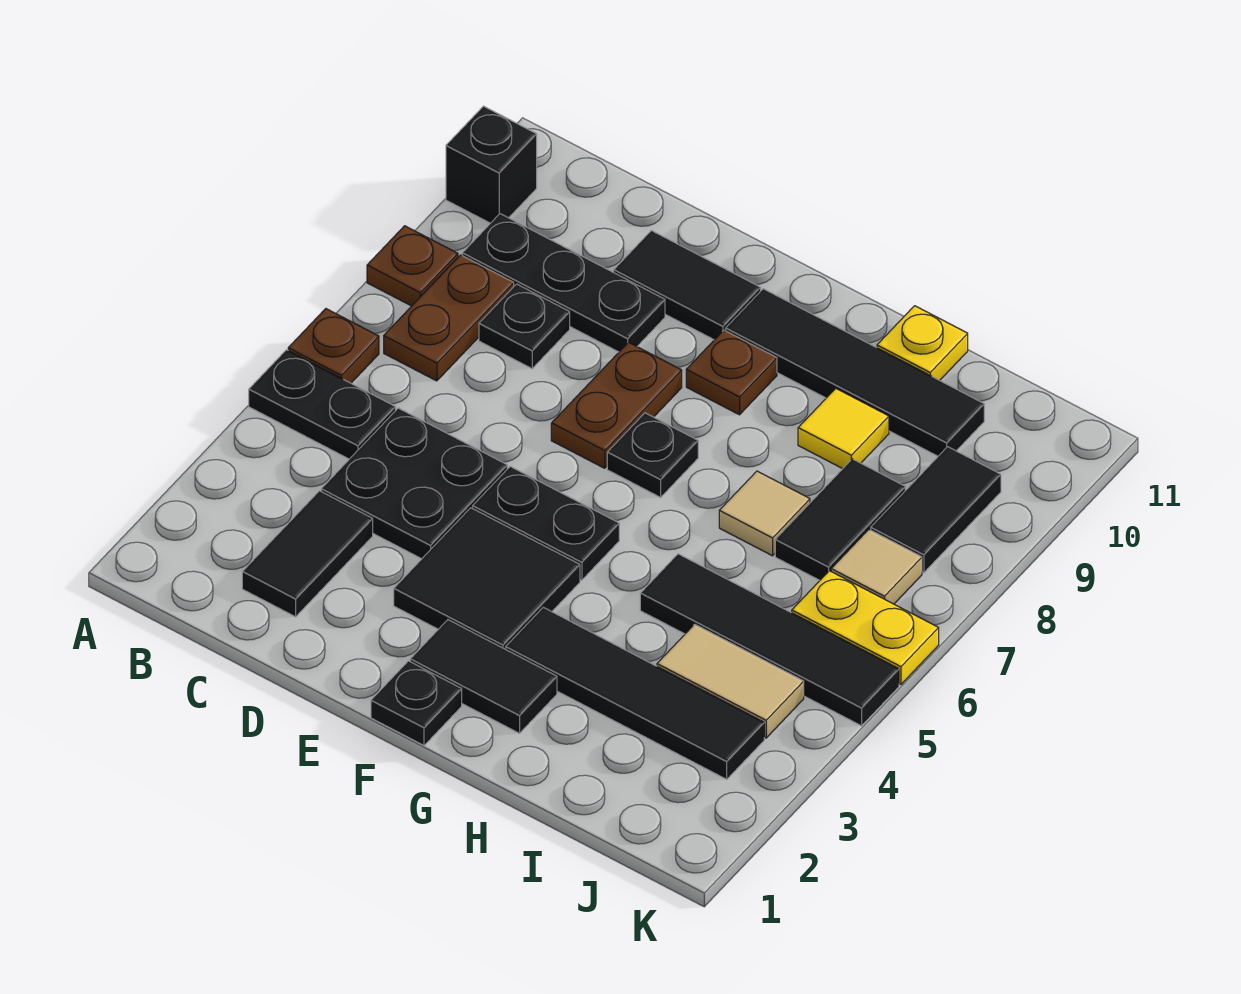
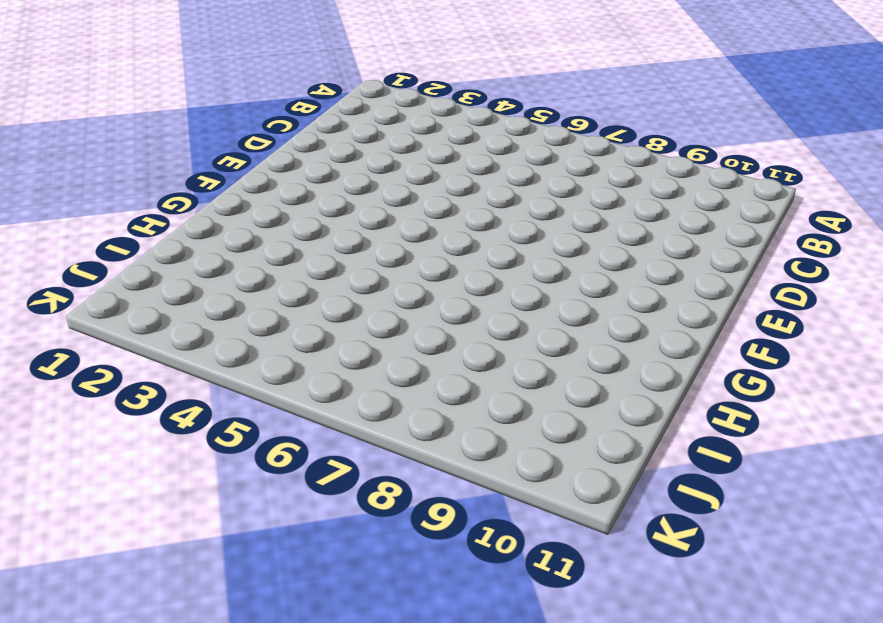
none -> black 1x2 plate [249,350,396,459]
none -> brown 1x1 plate [288,309,379,383]
none -> brown 1x1 plate [367,226,458,306]

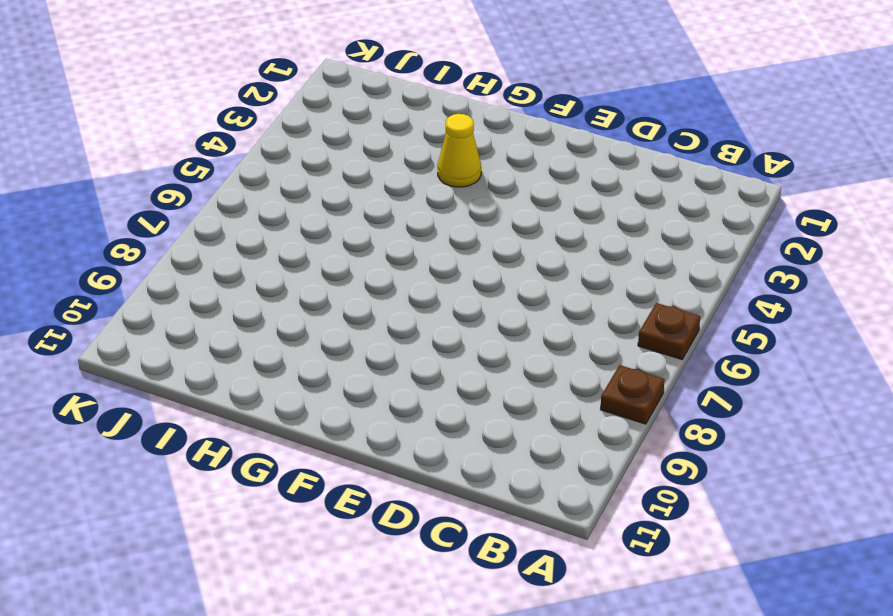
yellow 1x1 cone [438,114,481,187] -> black 1x4 tile [506,607,764,779]
none -> black 1x2 plate [249,350,396,459]
none -> black 1x1 brick [446,106,537,223]
none -> brown 1x2 plate [384,255,514,381]

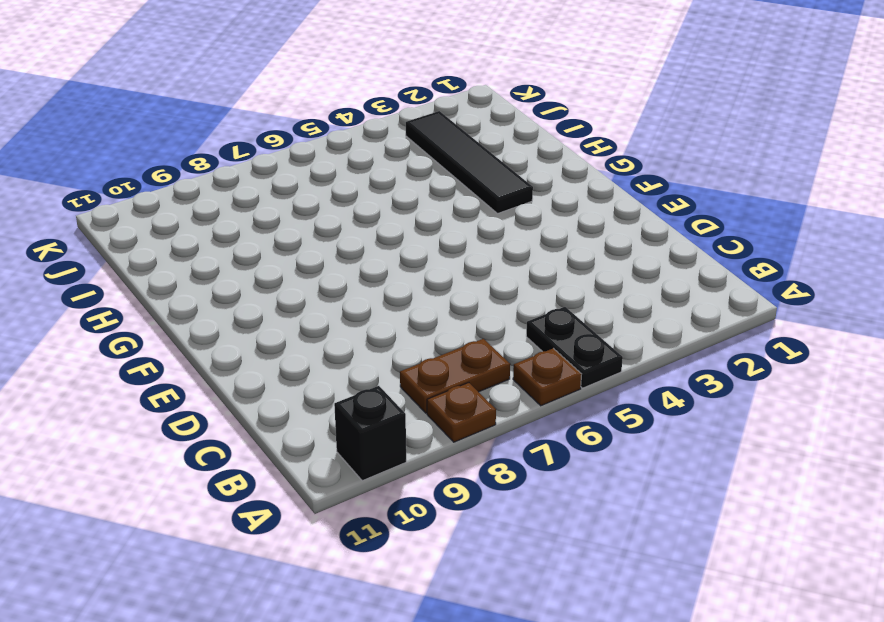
none -> black 1x3 plate [462,214,665,352]
none -> black 1x2 tile [242,491,373,617]
none -> black 2x2 plate [321,408,507,559]

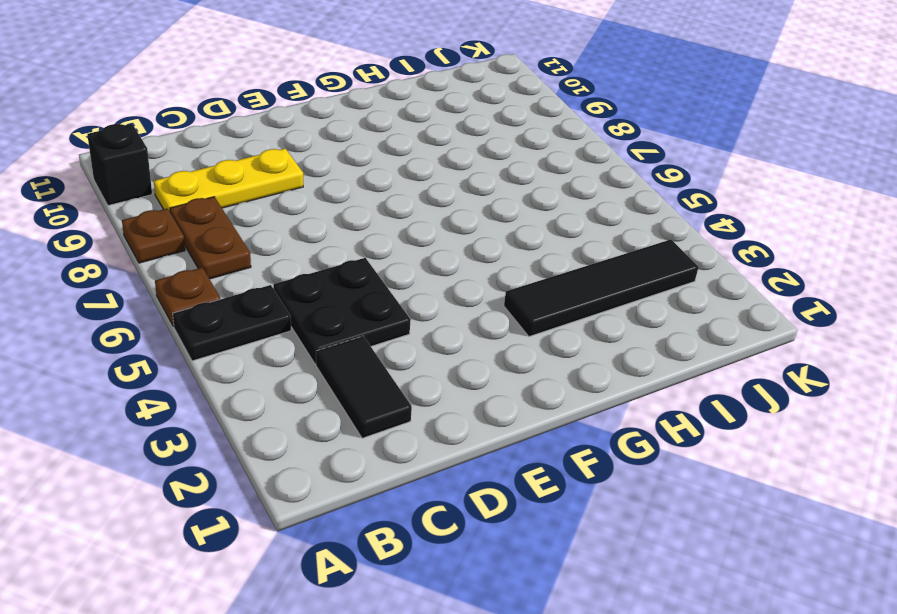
yellow 1x3 plate [154,148,303,211] -> black 1x3 plate [462,214,665,352]
none -> black 1x1 plate [479,284,570,369]
none -> black 1x2 tile [614,230,761,340]
none -> black 2x2 tile [394,508,580,649]

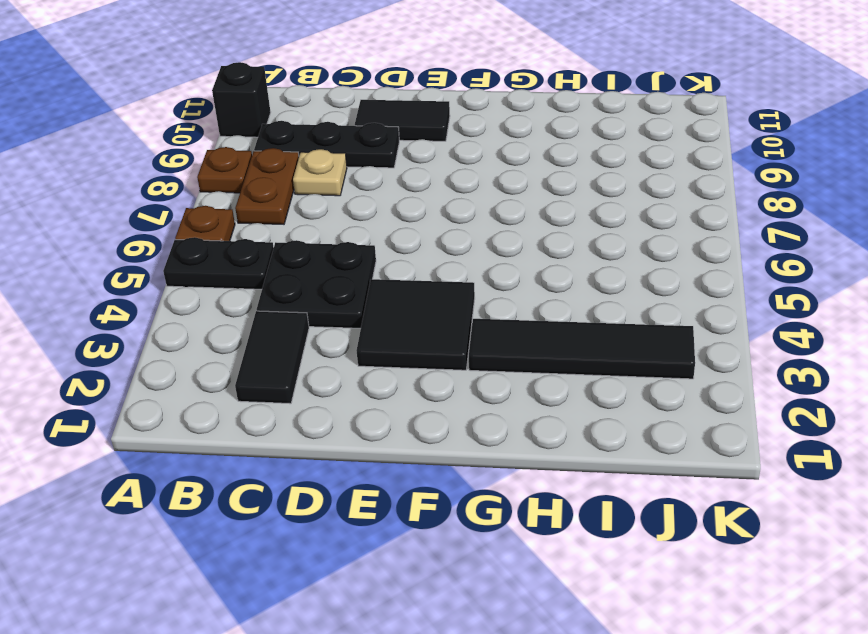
tan 1x1 plate [293,149,347,196] -> black 1x1 plate [479,284,570,369]
none -> black 1x2 plate [473,466,619,580]
none -> brown 1x2 plate [551,342,682,468]
none -> black 1x1 plate [371,661,462,745]

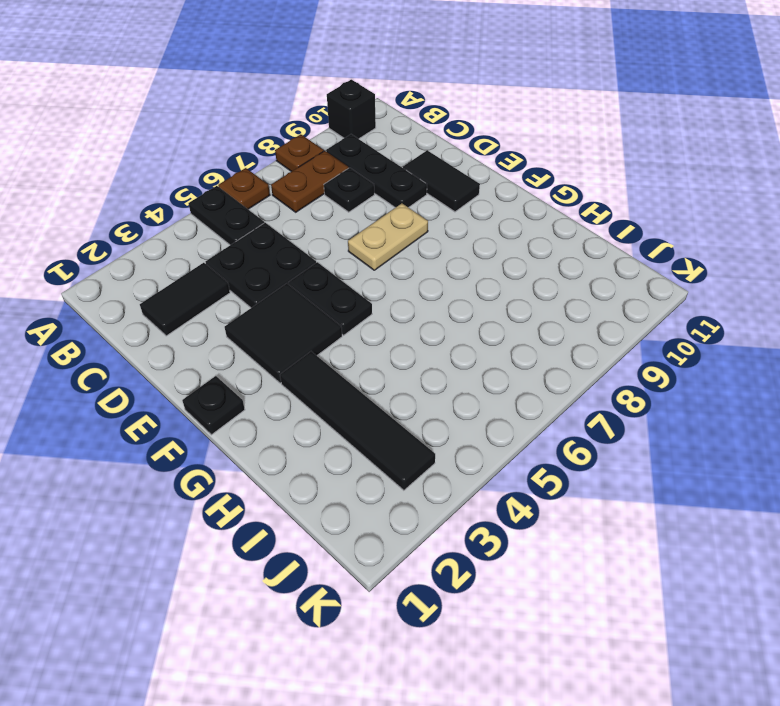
tan 1x2 plate [348,203,428,270] -> brown 1x2 plate [551,342,682,468]
none -> black 1x2 tile [410,620,557,733]
none -> black 1x1 plate [607,413,698,497]
none -> brown 1x1 plate [686,330,777,415]

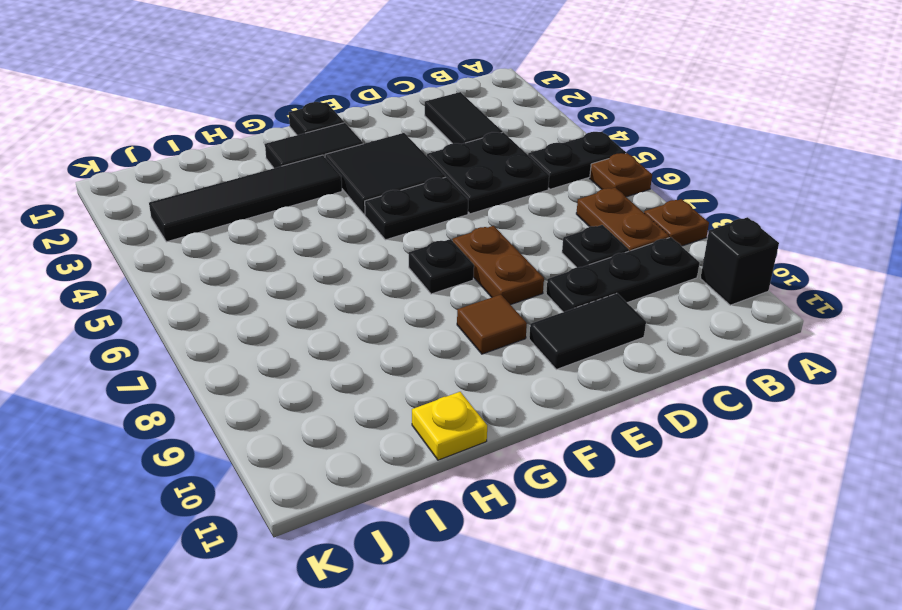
brown 1x1 tile [457,295,527,354] -> brown 1x1 plate [686,330,777,415]
none -> black 1x4 tile [726,289,984,456]
none -> black 1x4 tile [640,554,899,726]
none -> tan 1x1 tile [719,471,810,556]

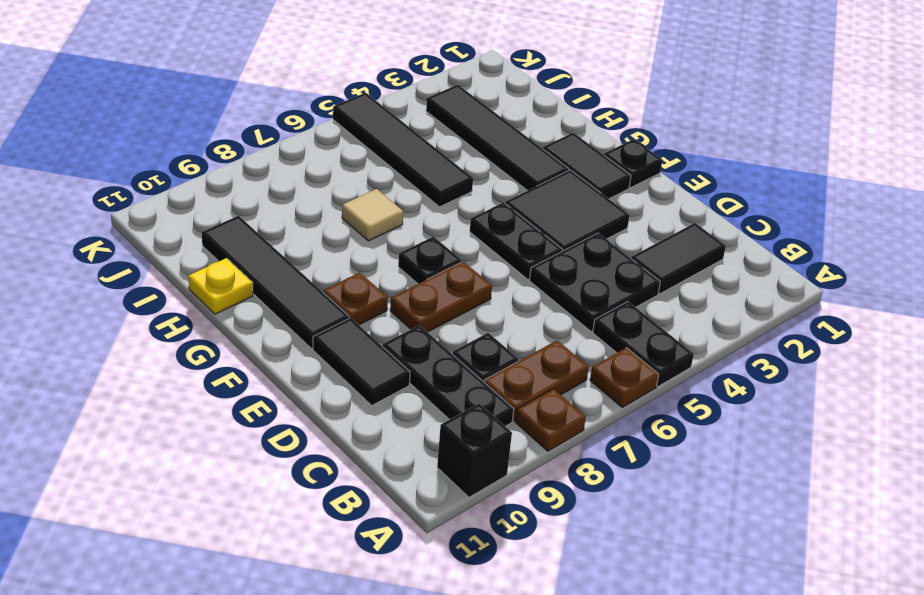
none -> yellow 1x1 tile [798,388,889,469]
none -> tan 1x2 tile [657,624,804,738]
none -> black 1x2 tile [775,459,905,580]

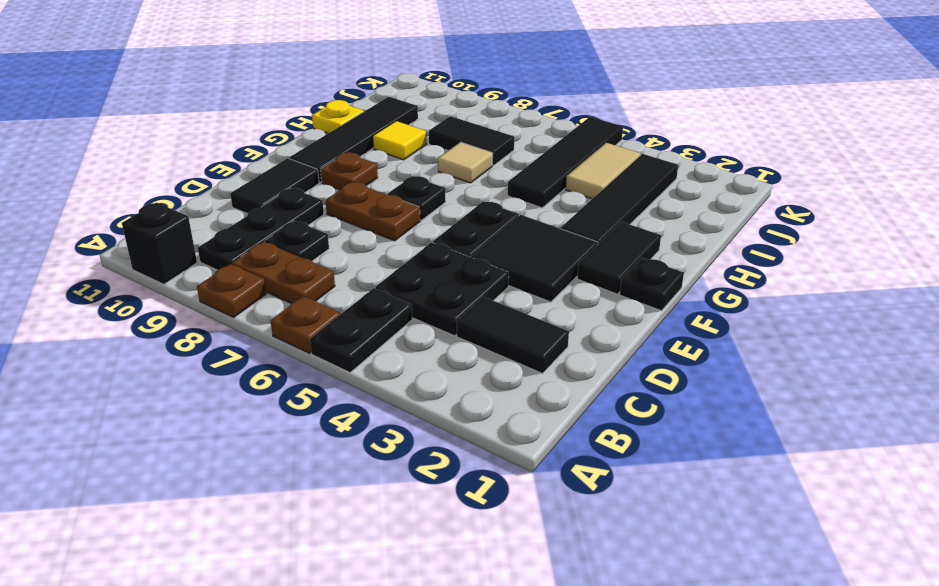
none -> yellow 1x2 plate [792,571,939,684]
none -> tan 1x1 tile [831,530,922,604]
none -> black 1x2 tile [871,447,1001,573]

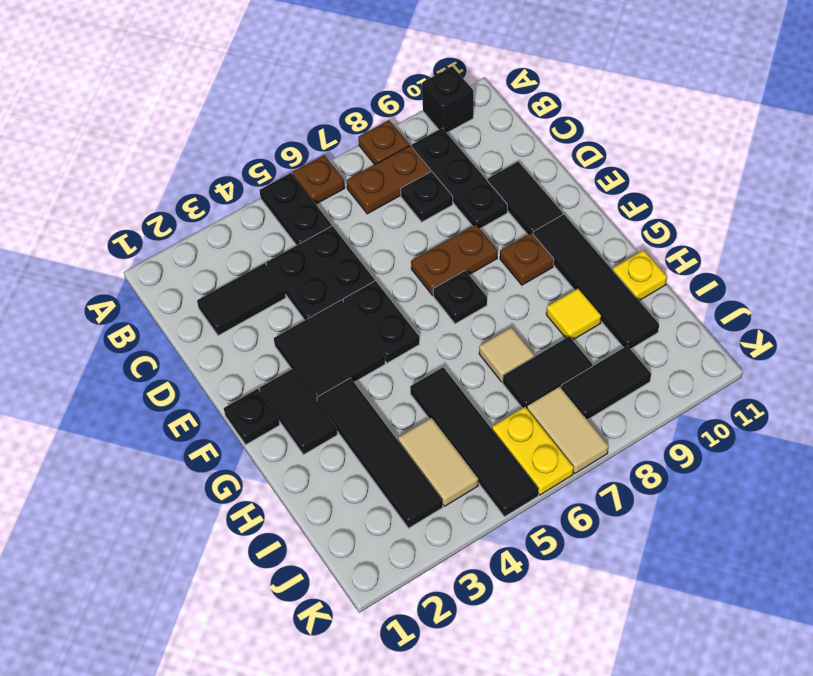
tan 1x2 tile [527,386,608,473] -> tan 1x1 tile [831,530,922,604]

